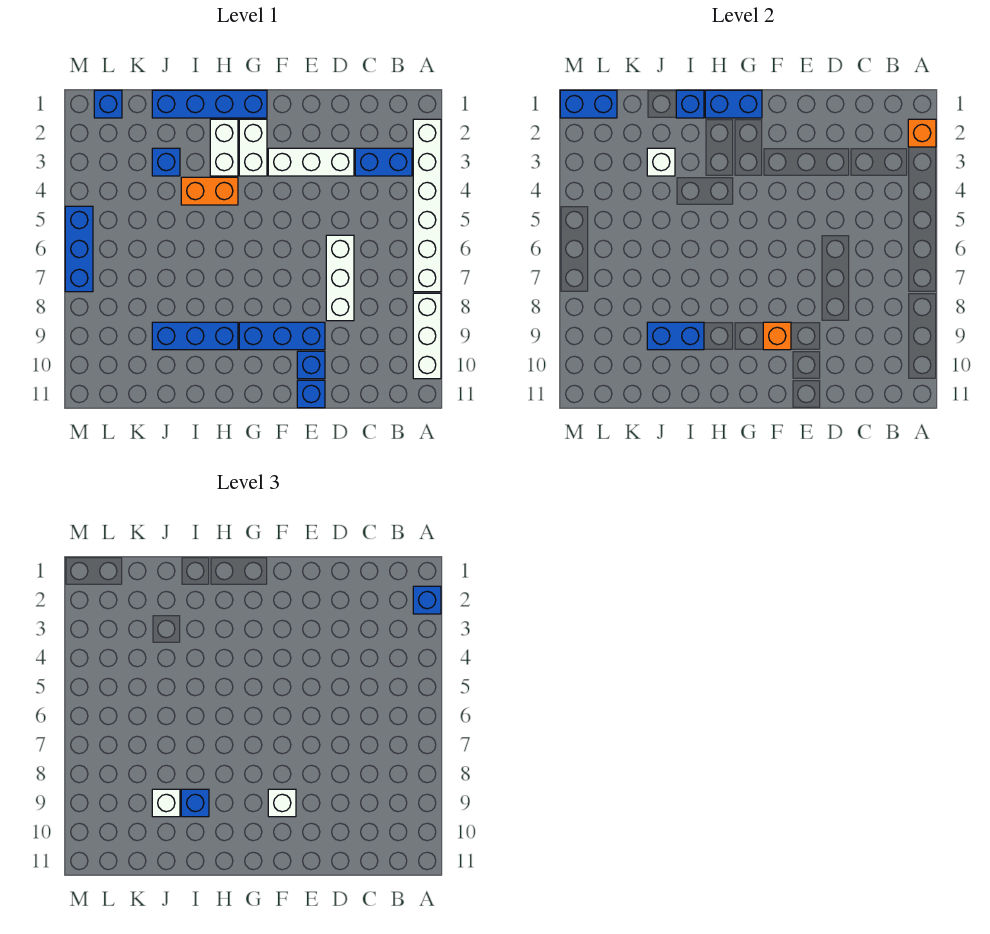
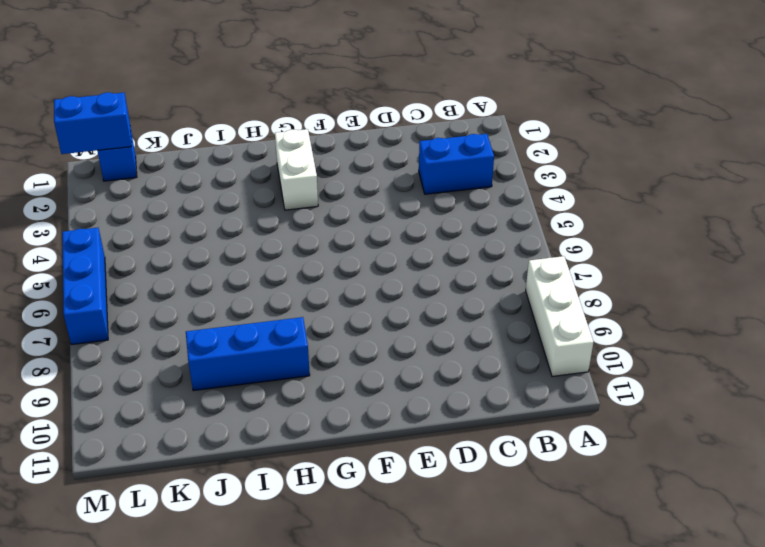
none -> white 1x6 brick [413,119,441,292]
none -> white 1x3 brick [268,148,354,176]
none -> white 1x3 brick [326,235,354,321]

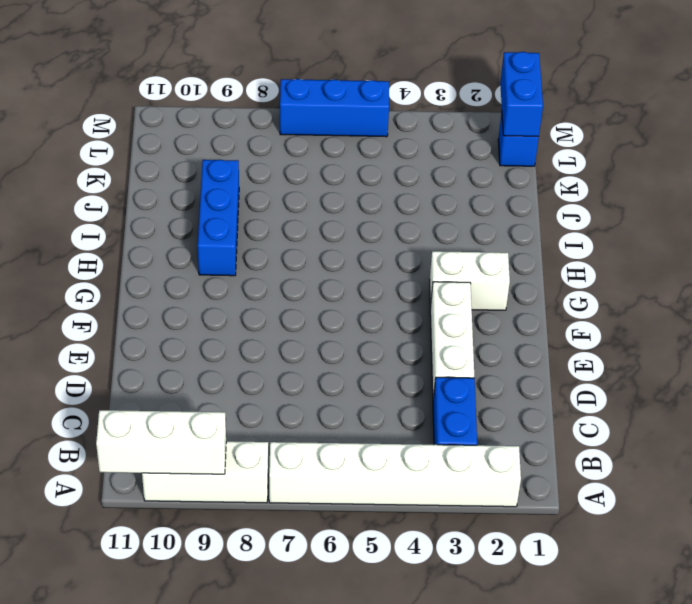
white 1x3 brick [96,410,226,474] -> white 1x3 brick moved to [326,235,354,321]
none -> blue 1x3 brick [239,322,325,350]
none -> blue 1x1 brick [297,351,325,379]
none -> blue 1x1 brick [297,380,325,408]

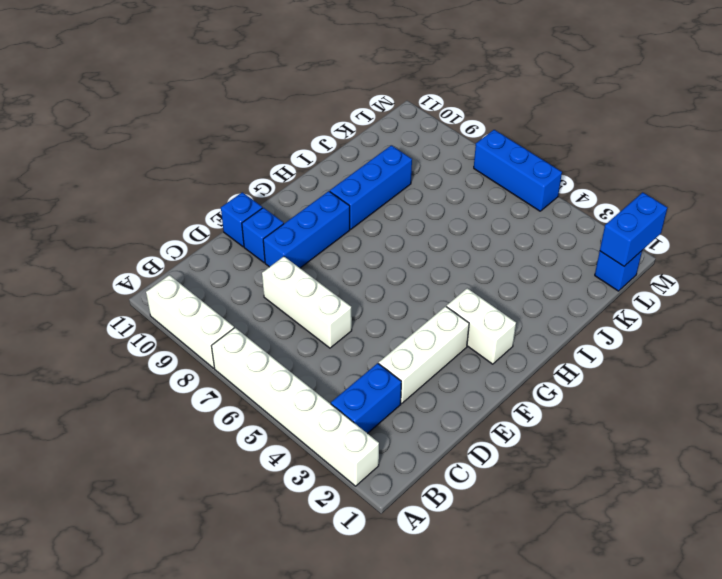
none -> blue 1x4 brick [152,90,267,118]
none -> white 1x2 brick [210,119,238,176]
none -> orange 1x2 brick [181,177,238,205]

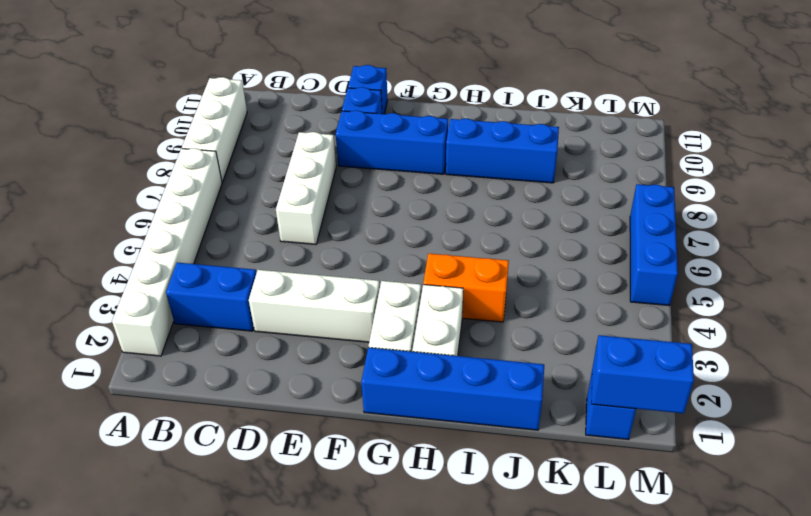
none -> blue 1x1 brick [152,148,180,176]
none -> orange 1x1 brick [908,119,936,147]
none -> orange 1x1 brick [763,322,791,350]

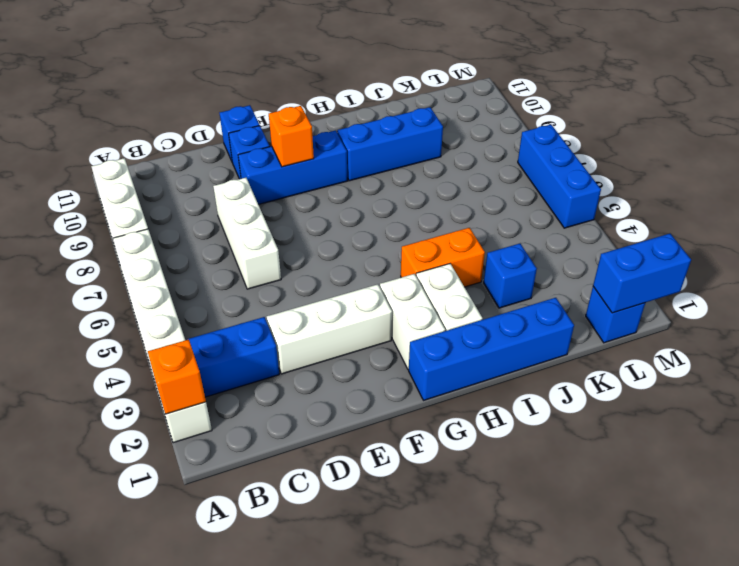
none -> blue 1x2 brick [705,90,762,118]
none -> blue 1x1 brick [676,90,704,118]
none -> blue 1x2 brick [647,322,704,350]

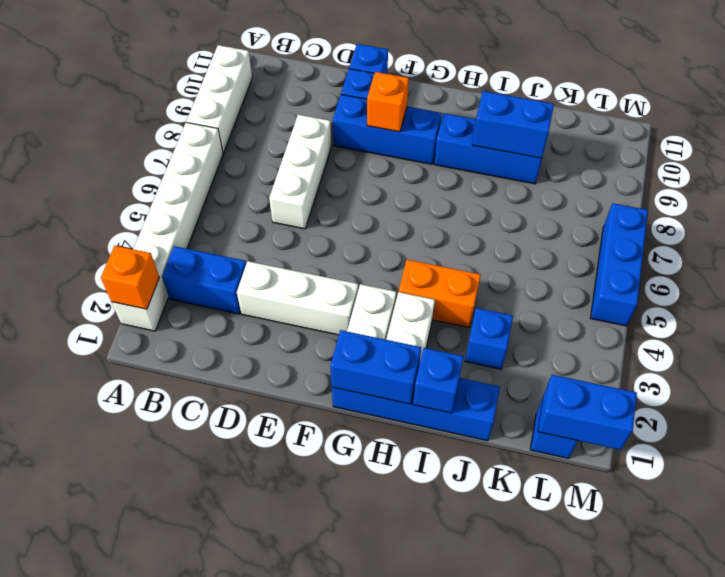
none -> white 1x1 brick [647,148,675,176]
none -> blue 1x1 brick [413,586,441,614]
none -> white 1x1 brick [268,789,296,817]

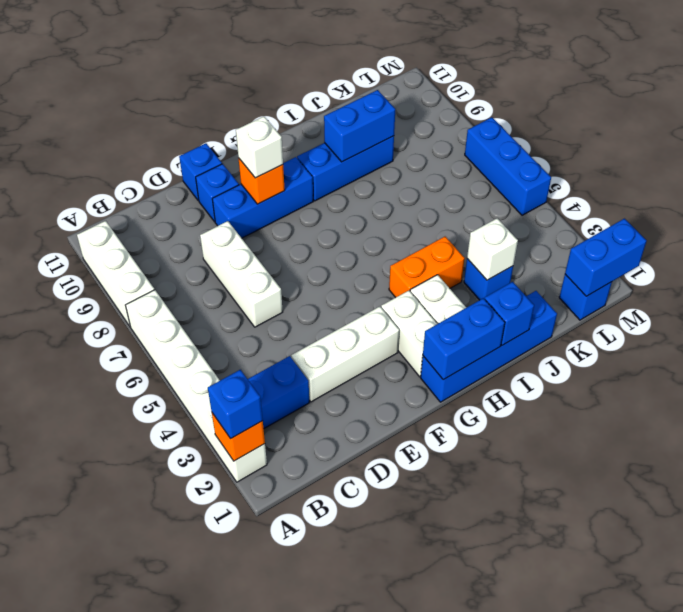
none -> blue 1x1 brick [181,789,209,817]
none -> white 1x1 brick [152,789,180,817]

